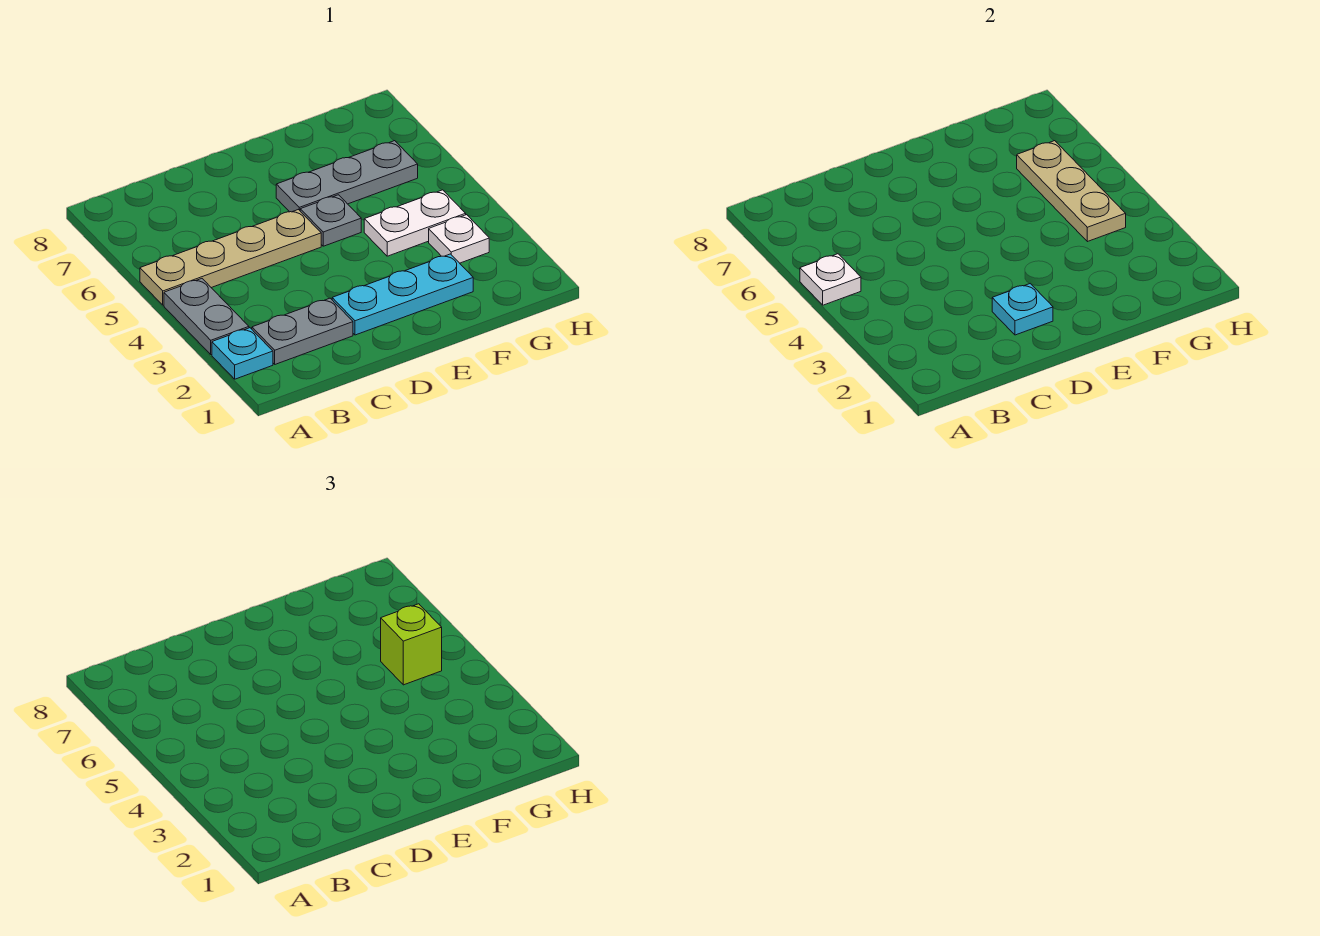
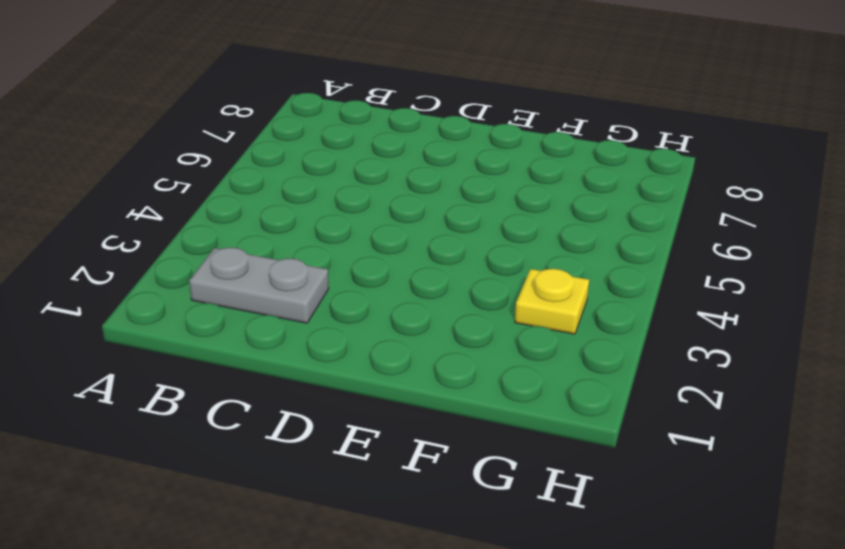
yellow 1x1 plate [515,269,589,334] -> white 1x1 plate [429,215,489,263]
none -> cyan 1x1 plate [212,328,273,379]
none -> grey 1x2 plate [164,279,249,354]
none -> tan 1x4 plate [140,210,321,305]

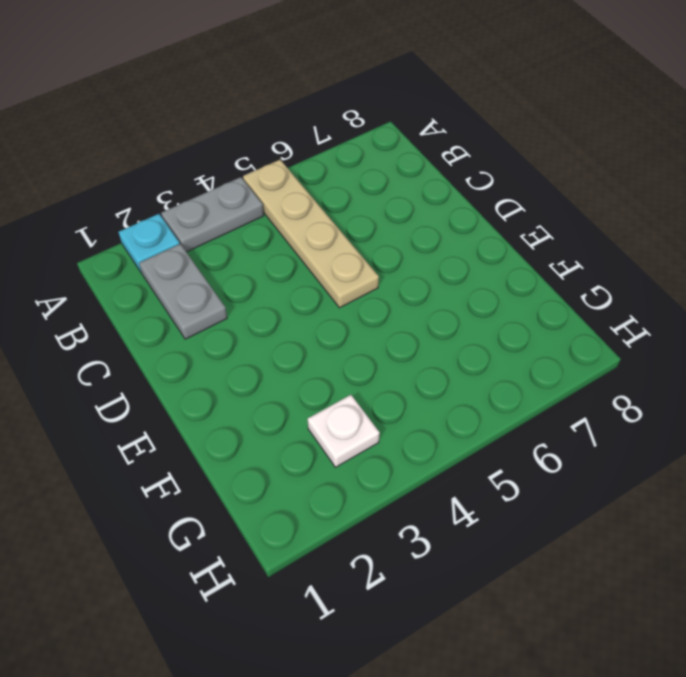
none -> cyan 1x3 plate [332,254,473,335]
none -> grey 1x1 plate [300,195,361,246]
none -> grey 1x3 plate [276,141,418,212]

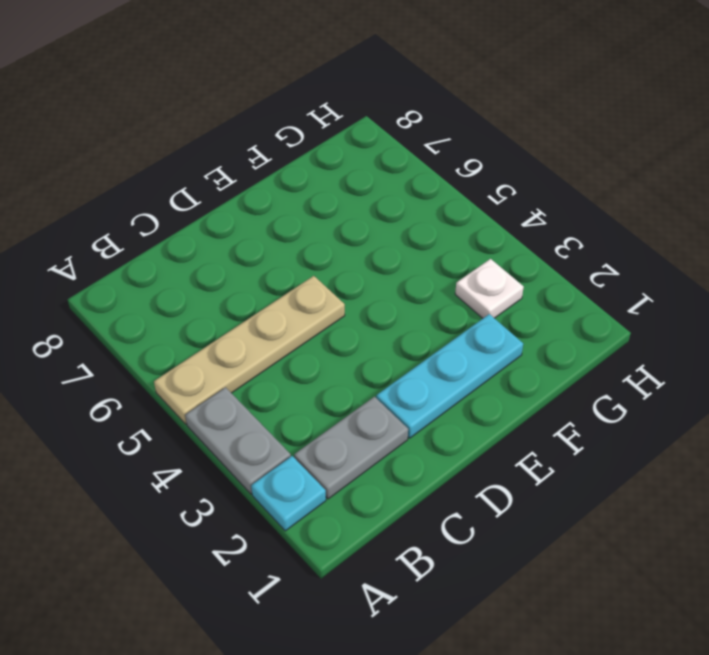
none -> grey 1x1 plate [300,195,361,246]
none -> grey 1x3 plate [276,141,418,212]
none -> white 1x2 plate [364,190,466,256]

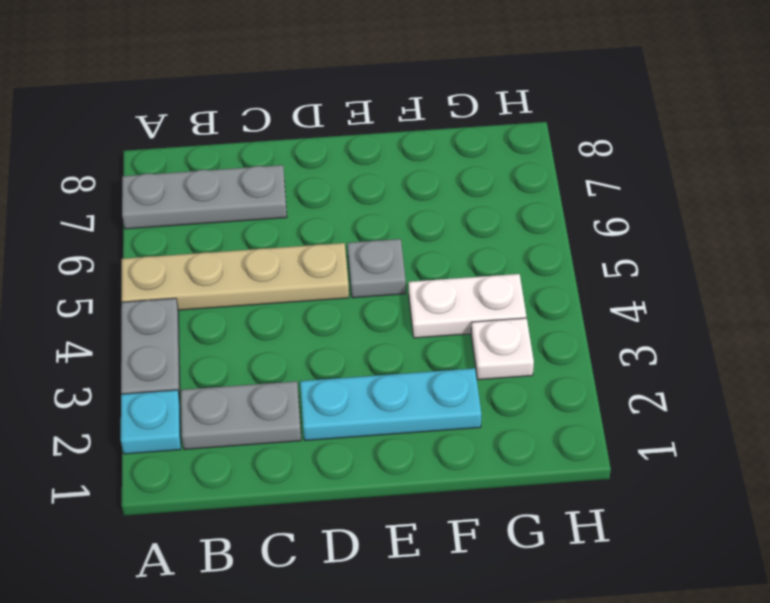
grey 1x3 plate [122,165,287,229] -> grey 1x3 plate moved to [276,141,418,212]
none -> white 1x1 plate [800,254,861,305]
none -> cyan 1x1 plate [992,284,1053,335]
none -> tan 1x3 plate [1017,141,1126,242]

